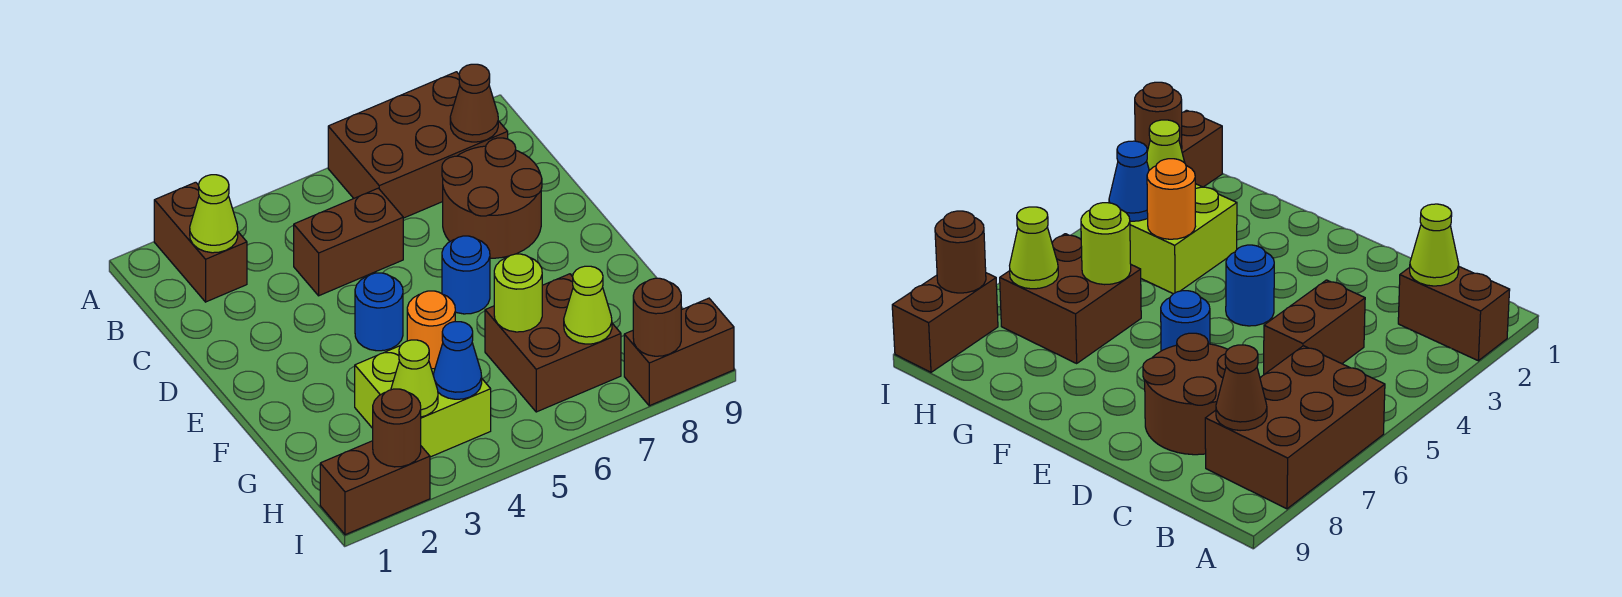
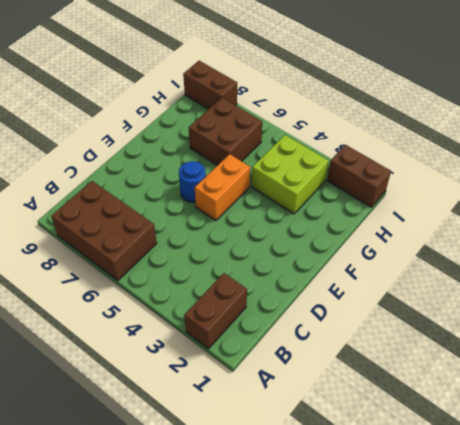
orange 1x2 brick [195,154,250,220] -> none
none -> brown 1x2 brick [294,188,403,296]
none -> brown 2x2 round brick [442,138,542,258]
none -> blue 1x1 round brick [355,273,403,351]

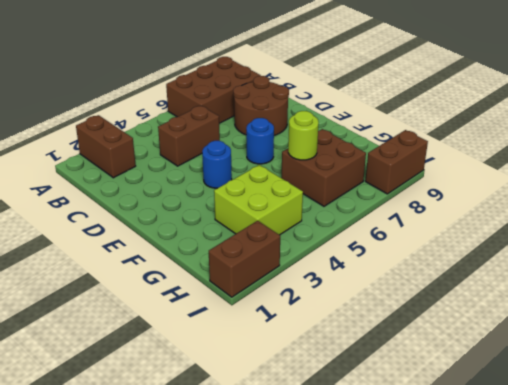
none -> lime 1x1 cone [190,175,238,253]
none -> brown 1x1 cone [450,64,498,142]
none -> orange 1x1 round brick [407,291,455,369]

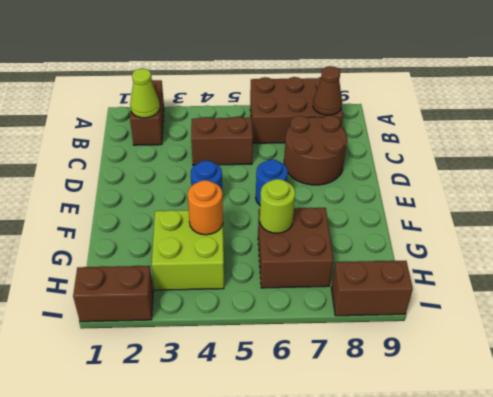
none -> lime 1x1 cone [391,340,438,417]
none -> blue 1x1 cone [433,322,482,399]
none -> lime 1x1 cone [564,266,612,344]

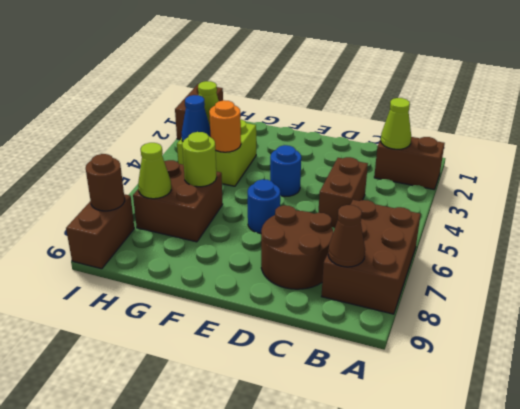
none -> brown 1x1 round brick [373,389,421,467]

